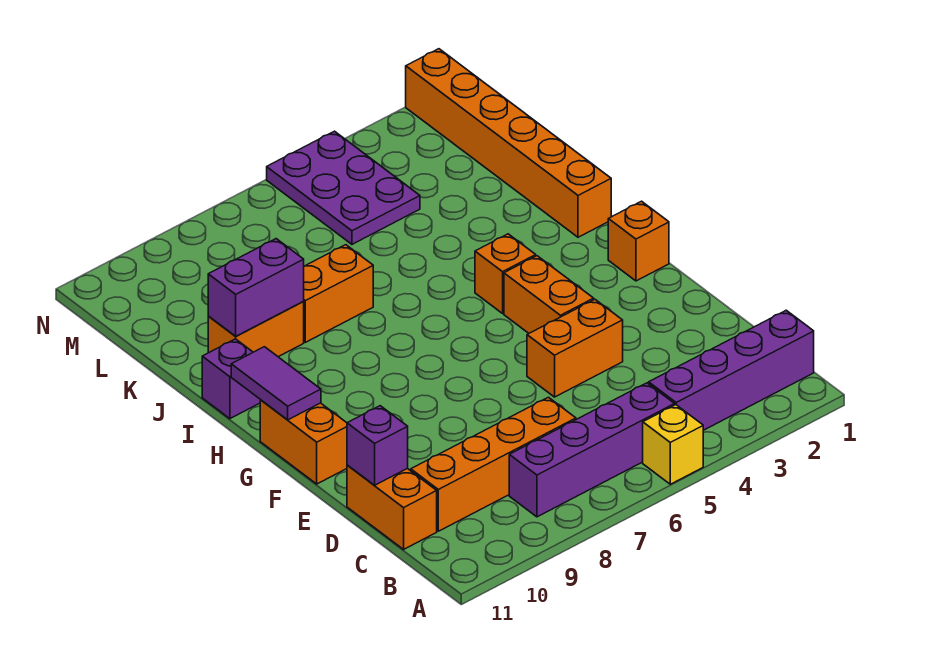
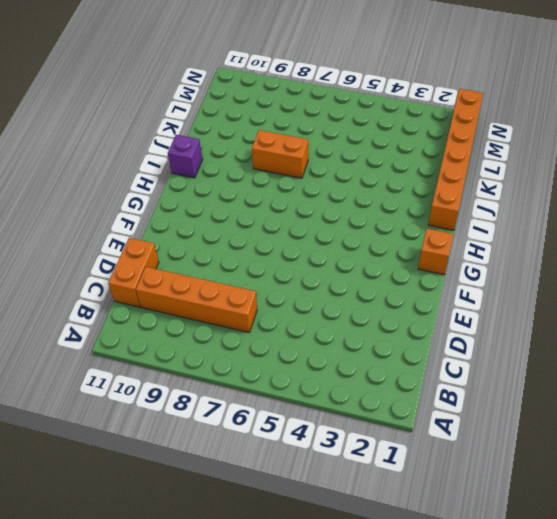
none -> yellow 1x1 brick [643,405,703,484]
none -> purple 1x4 brick [649,310,814,430]
none -> purple 1x4 brick [509,383,675,517]

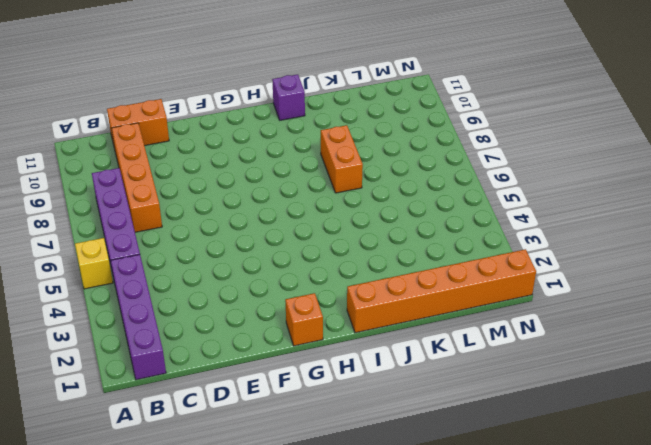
none -> orange 1x2 brick [527,299,623,397]
none -> orange 1x2 brick [504,256,594,333]
none -> orange 1x2 brick [260,400,347,484]

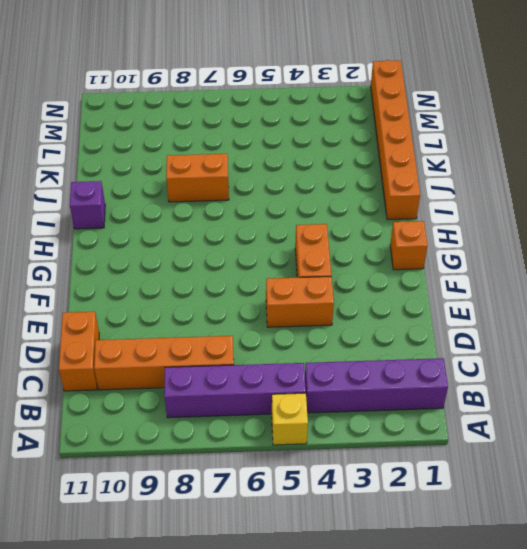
none -> orange 1x2 brick [260,400,347,484]
none -> orange 1x1 brick [475,234,536,313]
none -> orange 1x2 brick [208,301,304,357]

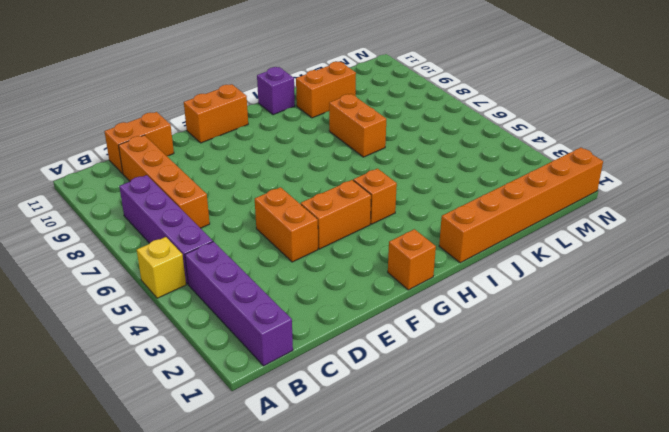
orange 1x2 brick [296,62,356,118] -> orange 1x2 brick turned to [208,301,304,357]
none -> purple 2x3 plate [267,131,420,244]
none -> purple 1x1 brick [347,406,408,485]
none -> purple 1x2 tile [231,347,321,420]

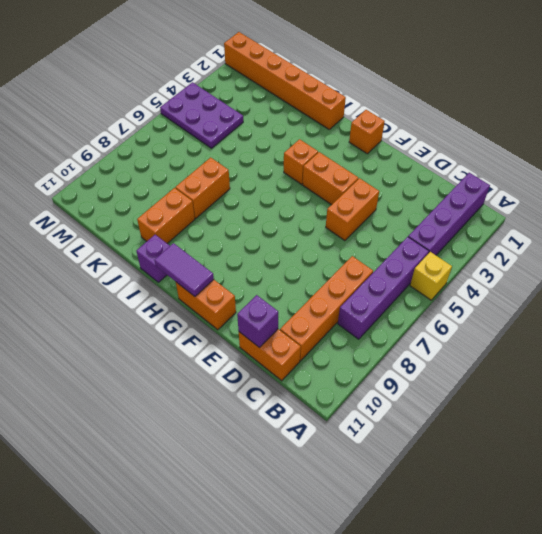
none -> purple 1x2 brick [208,239,304,336]

